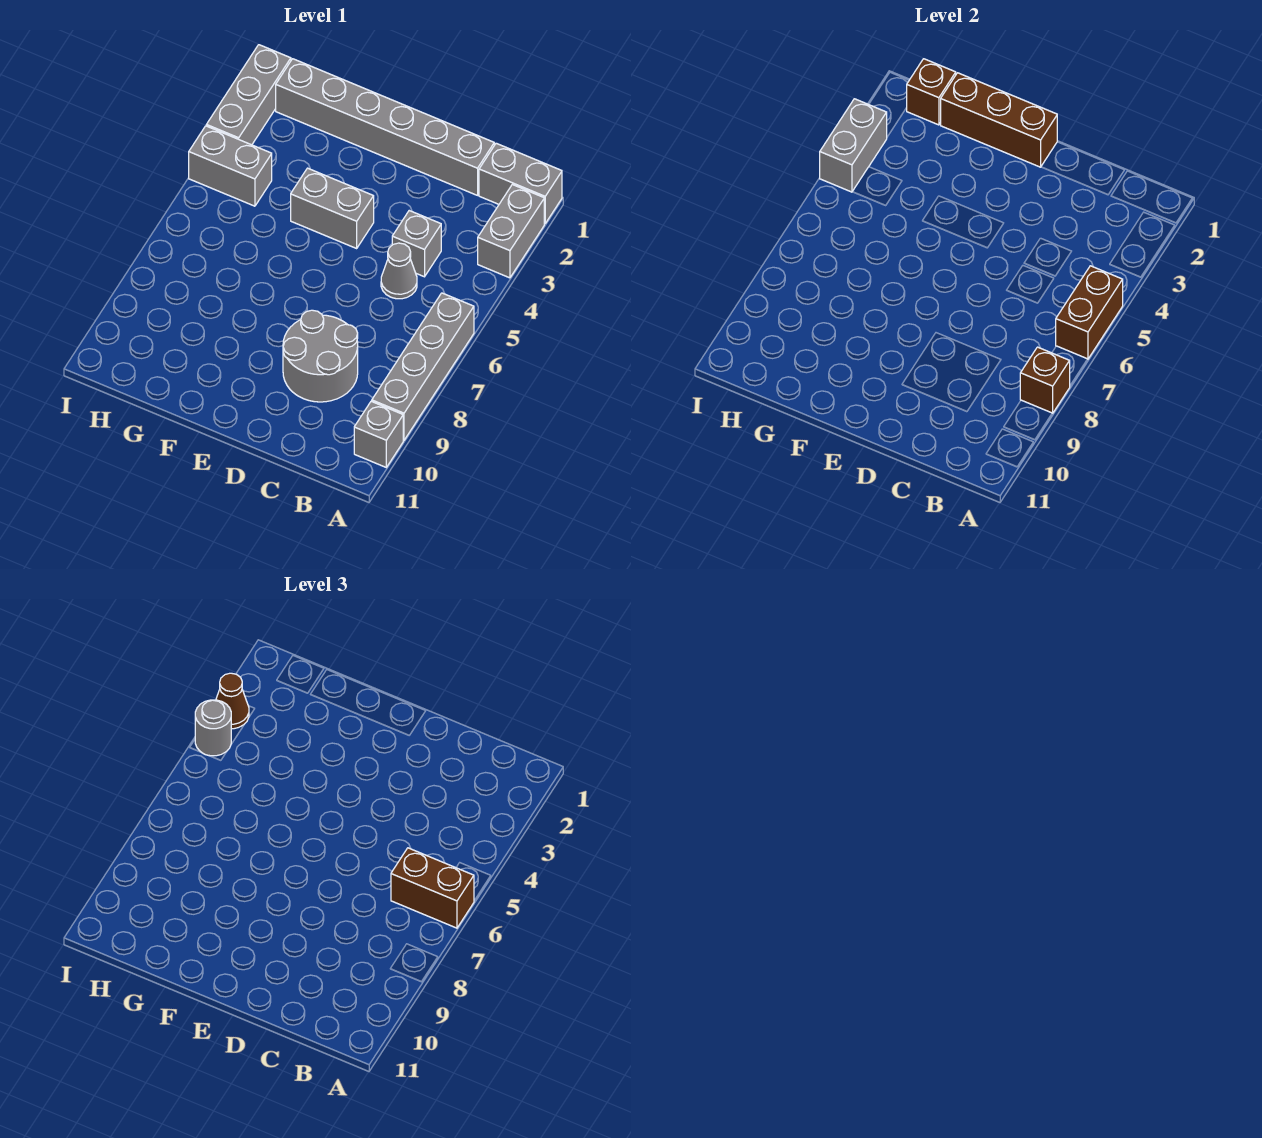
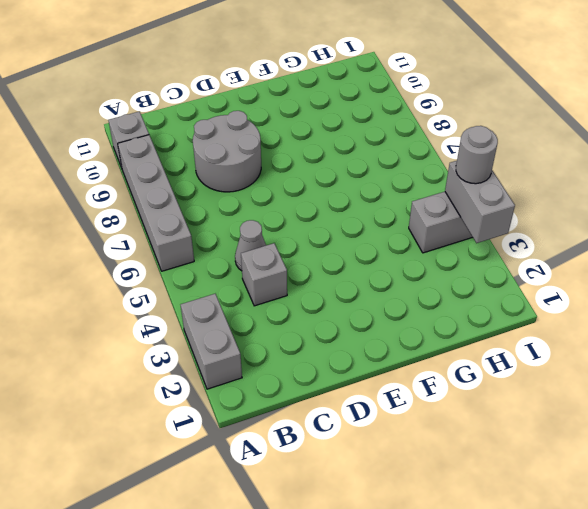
none -> grey 1x2 brick [479,143,562,223]
none -> grey 1x6 brick [276,59,494,195]
none -> grey 1x2 brick [291,168,374,248]

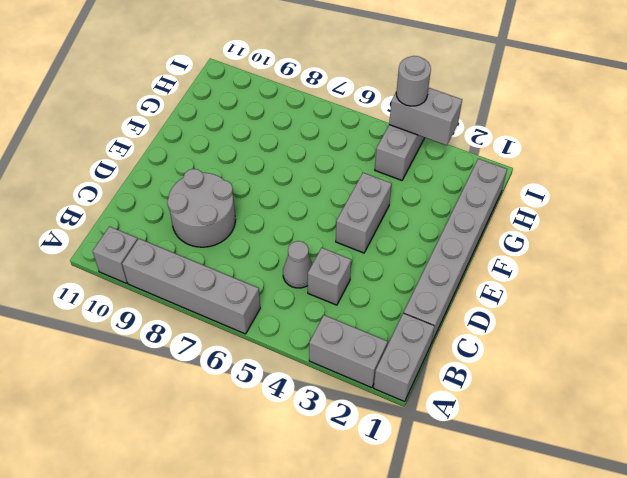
none -> grey 1x3 brick [206,45,291,145]
none -> brown 1x2 brick [1056,266,1123,359]
none -> brown 1x1 brick [1020,347,1070,413]

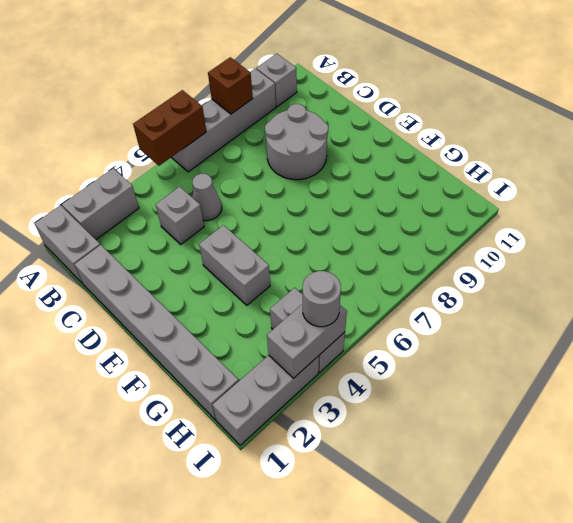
none -> brown 1x3 brick [941,73,1057,167]
none -> brown 1x1 brick [907,59,956,125]
none -> brown 1x2 brick [391,848,474,928]

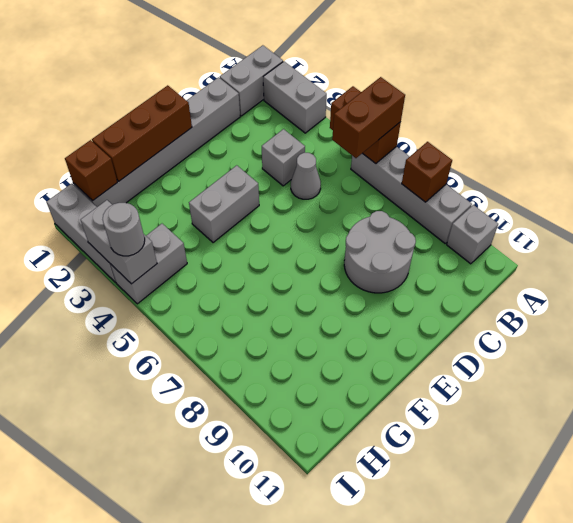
none -> brown 1x1 cone [216,673,249,729]

